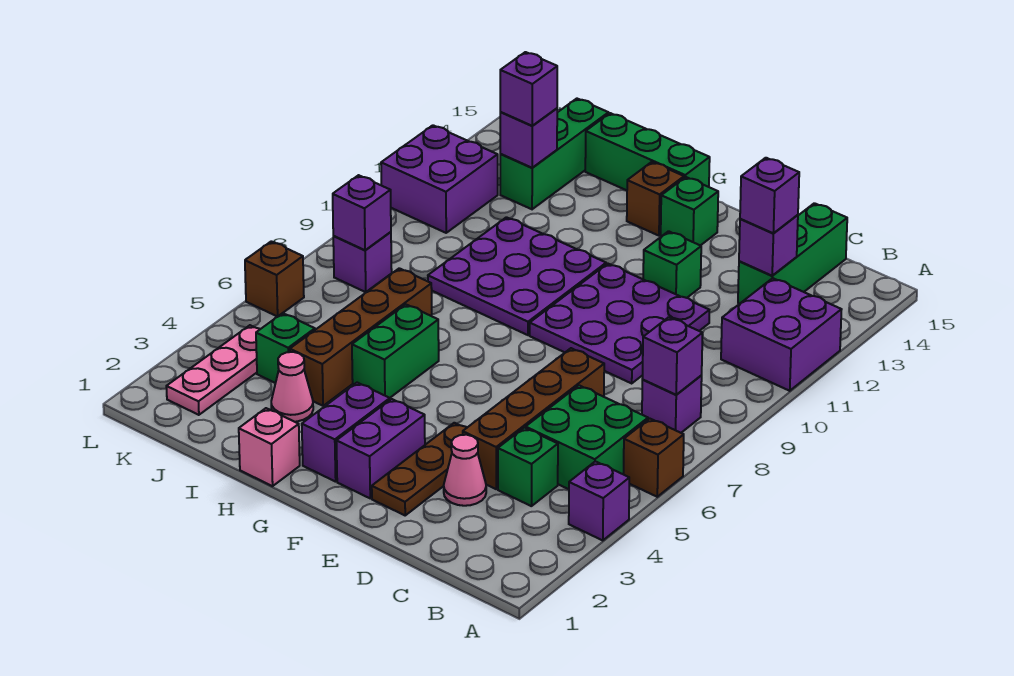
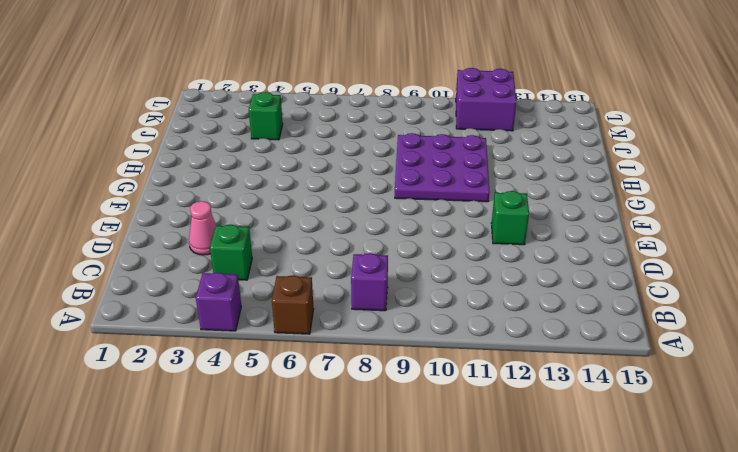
none -> purple 2x2 brick [721,278,842,391]
none -> green 2x2 brick [526,385,648,489]
none -> green 1x3 brick [738,203,847,304]
none -> brown 1x4 brick [463,348,604,489]

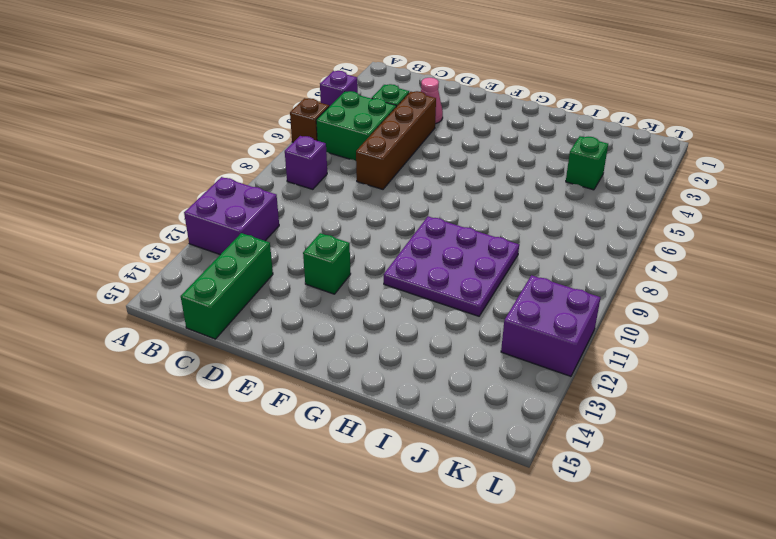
none -> purple 3x3 plate [530,264,709,383]
none -> brown 1x3 plate [372,423,467,515]
none -> purple 1x2 brick [336,399,425,498]
none -> green 1x1 brick [661,177,718,246]

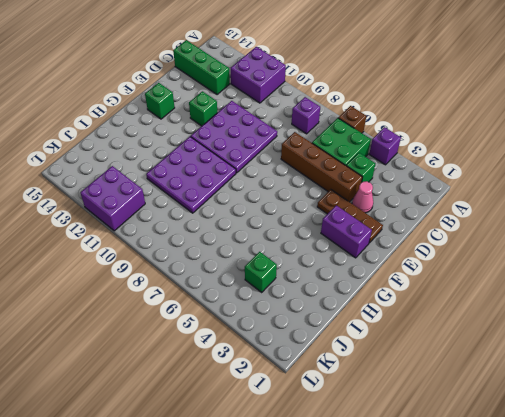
none -> purple 1x2 brick [302,383,390,482]
none -> brown 1x1 brick [627,162,684,236]
none -> green 1x3 brick [585,113,710,190]
none -> pink 1x1 brick [239,408,300,486]

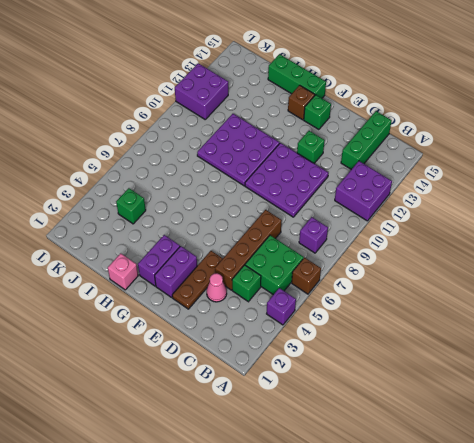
none -> green 1x2 brick [352,304,439,398]
none -> pink 1x1 cone [271,352,313,422]
none -> brown 1x4 brick [290,268,432,406]
none -> green 1x3 brick [500,99,609,209]

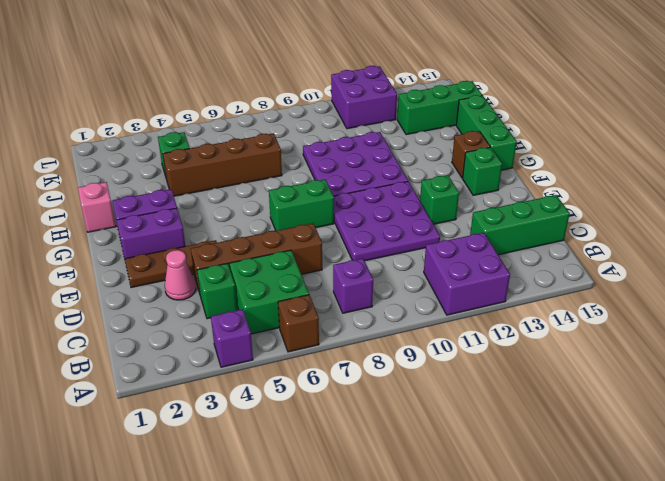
green 1x2 brick [269,179,334,231] -> green 1x2 brick moved to [352,304,439,398]
none -> pink 1x1 cone [271,352,313,422]
none -> pink 1x3 plate [166,325,260,415]
none -> purple 1x1 brick [333,232,392,292]
none -> brown 1x1 brick [245,241,304,317]

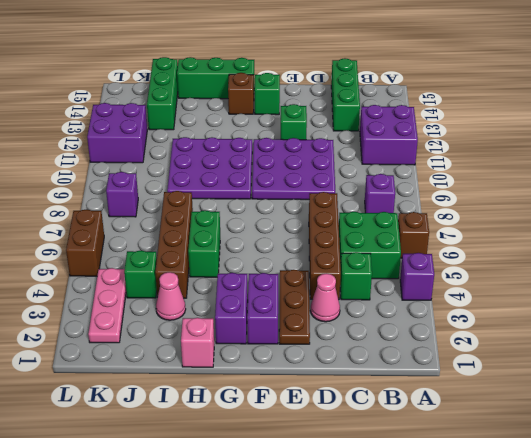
brown 1x2 brick [66,209,104,276] -> brown 1x1 brick [245,241,304,317]
none -> purple 1x1 brick [643,317,703,395]
none -> purple 1x1 brick [739,215,798,276]
none -> purple 1x1 brick [500,108,557,168]
none -> purple 1x1 brick [333,175,391,250]

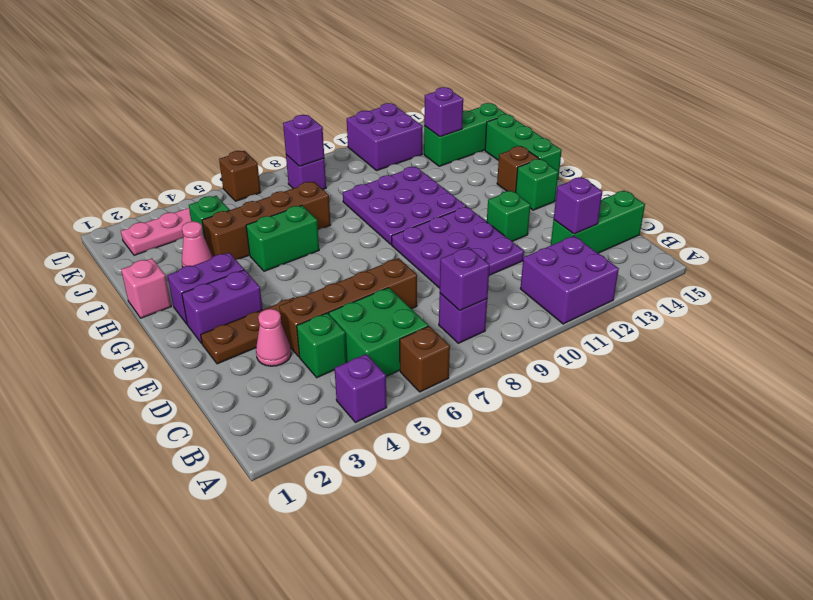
none -> purple 1x1 brick [740,158,799,233]
none -> purple 1x1 brick [500,52,557,126]

